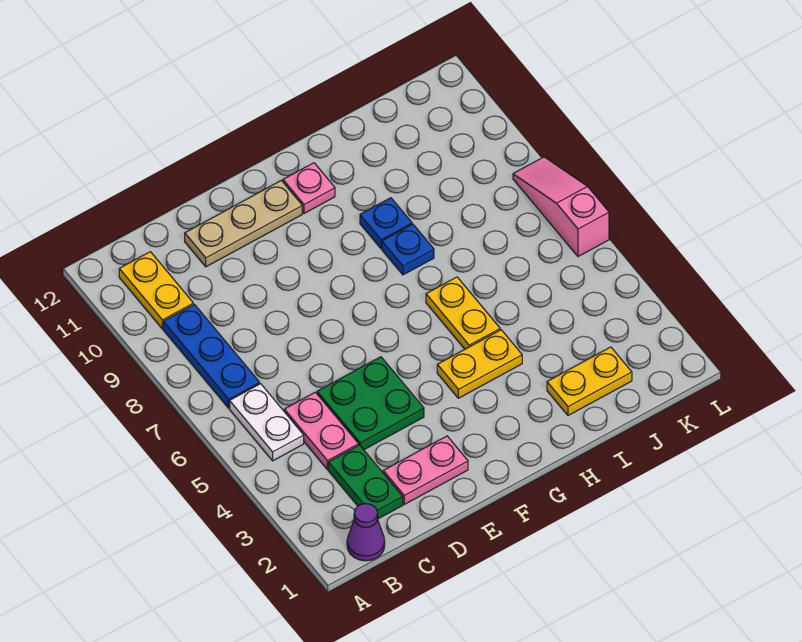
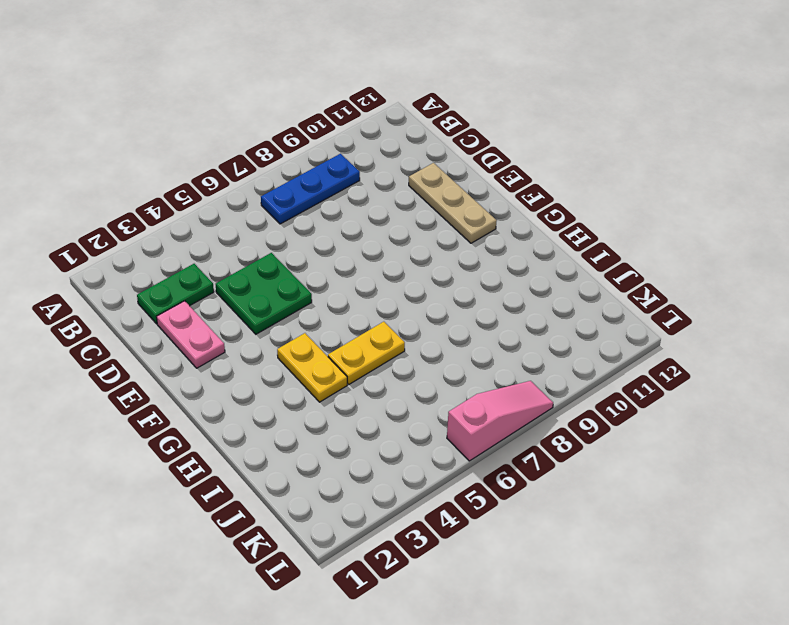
none -> purple 1x1 cone [347,504,385,561]
none -> white 1x2 plate [230,384,304,461]
none -> yellow 1x2 plate [119,252,193,329]

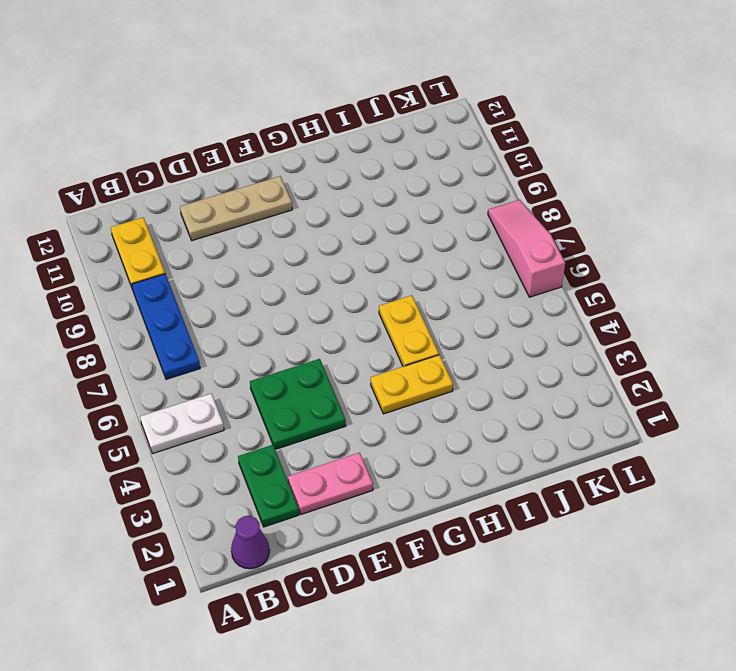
white 1x2 plate [140,394,224,454] -> white 1x2 plate turned to [230,384,304,461]
none -> pink 1x2 plate [284,392,359,469]
none -> pink 1x1 plate [283,163,335,213]
none -> blue 1x1 plate [382,224,434,275]

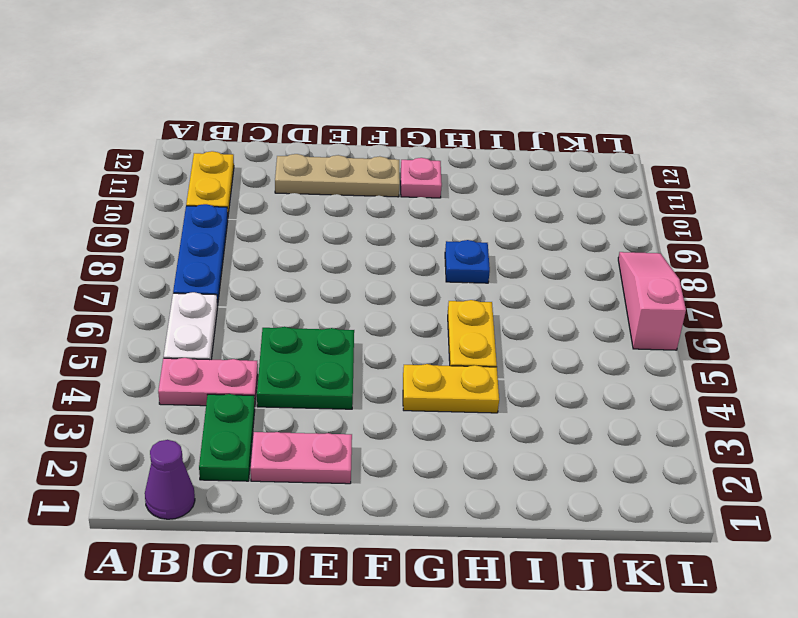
pink 1x2 plate [158,358,258,406] -> pink 1x2 plate turned to [284,392,359,469]
none -> blue 1x1 plate [360,198,412,248]
none -> yellow 1x2 plate [547,347,632,416]

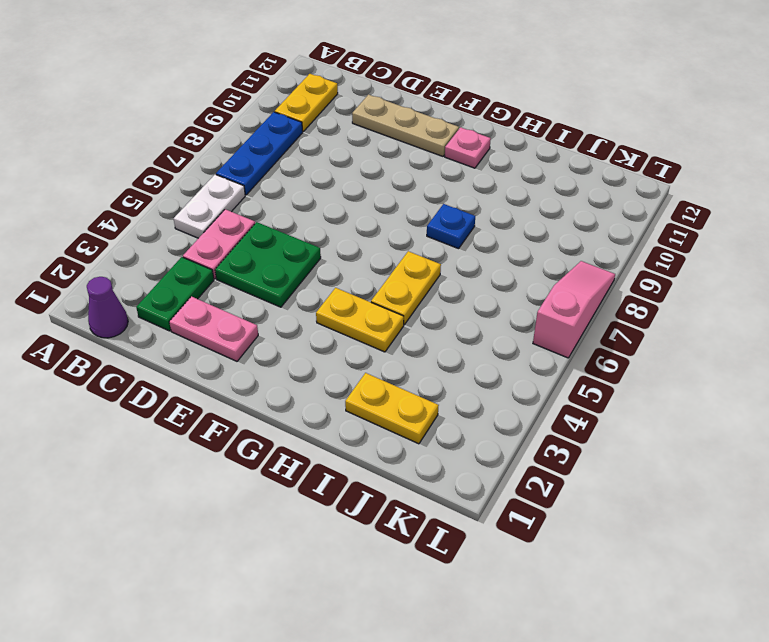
none -> blue 1x1 plate [360,198,412,248]

